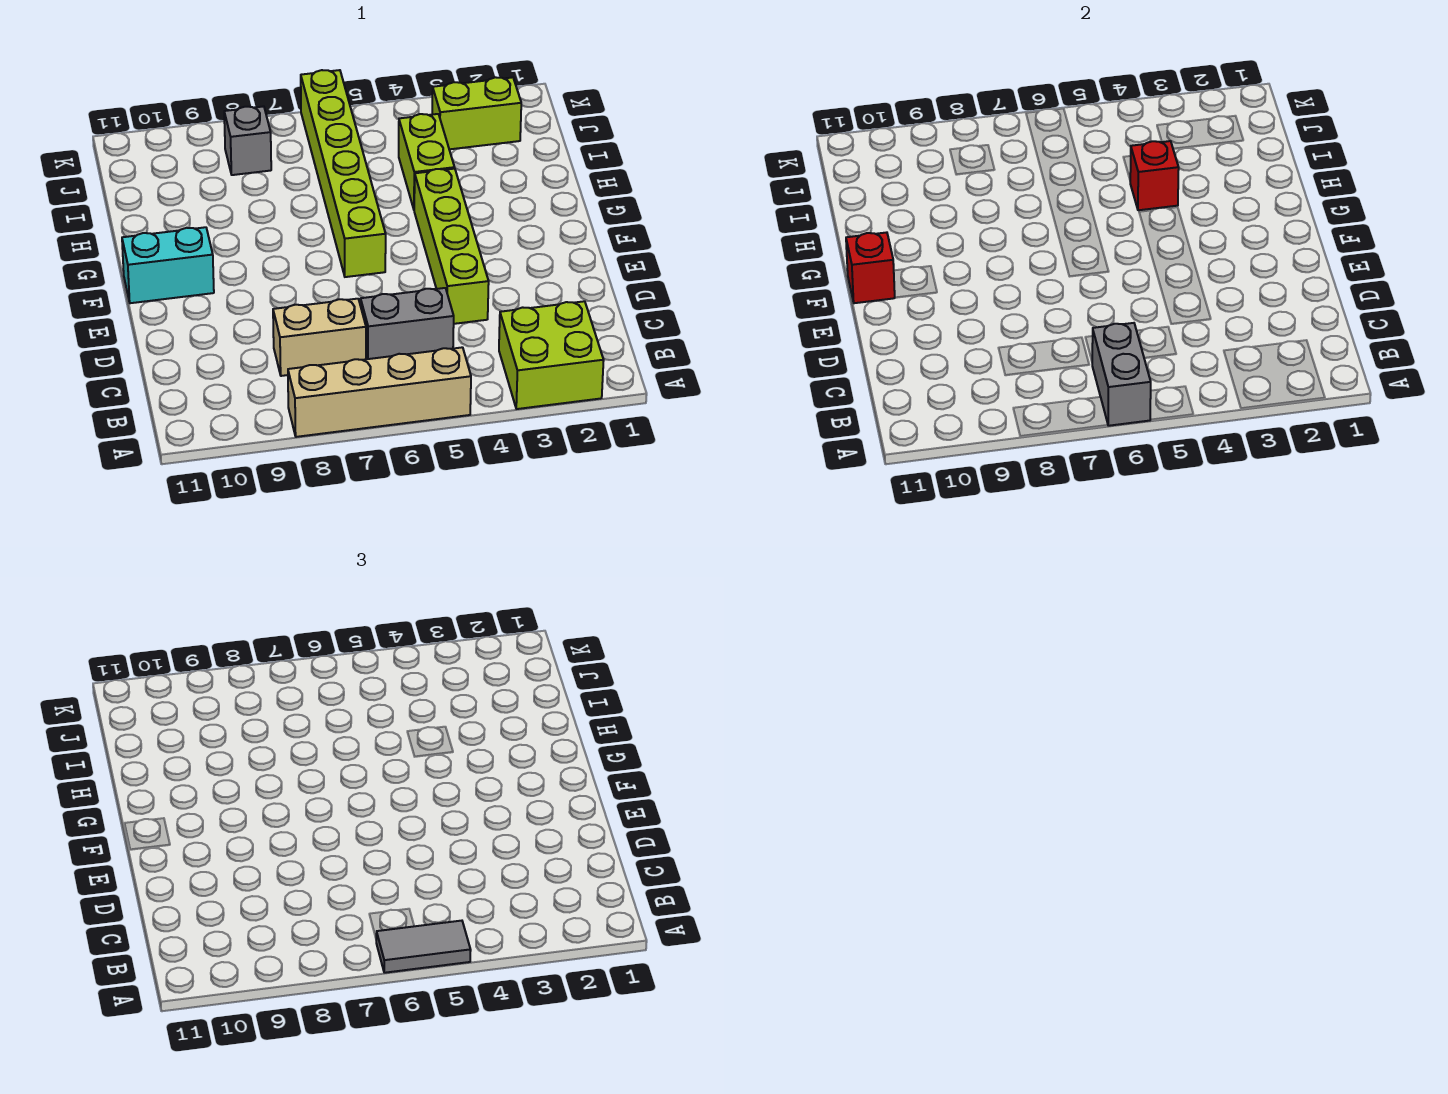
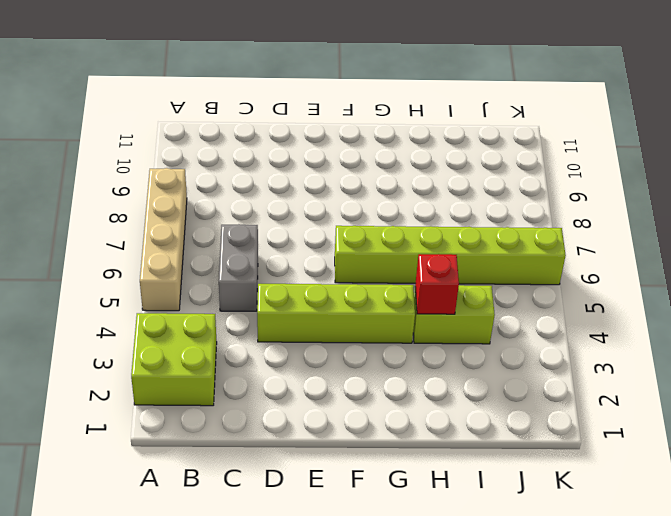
none -> tan 1x2 brick [273,299,366,376]
none -> cyan 1x2 brick [122,227,214,303]
none -> lime 1x2 brick [432,77,521,149]

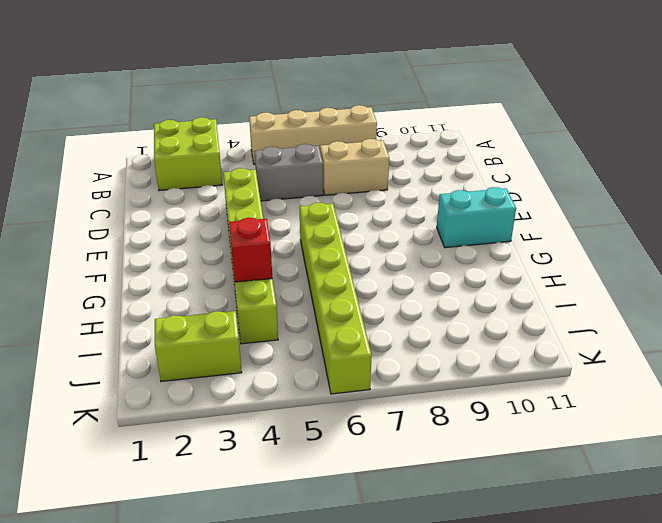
none -> grey 1x1 brick [224,106,271,175]
none -> grey 1x2 brick [1092,323,1151,426]
none -> red 1x1 brick [846,232,895,303]

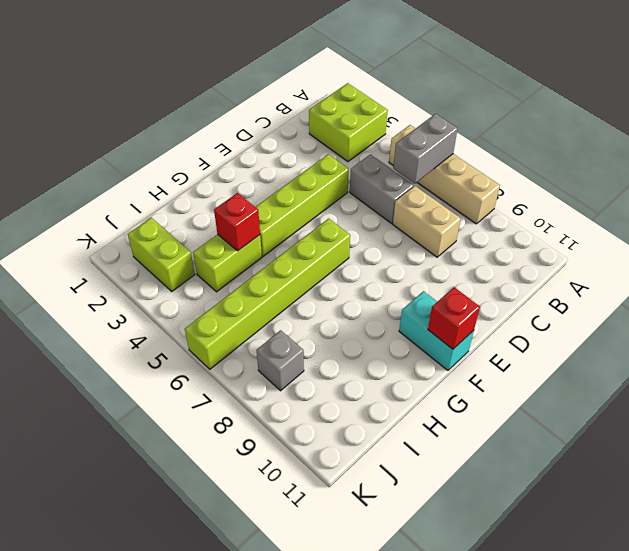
none -> grey 1x2 tile [376,921,471,973]

